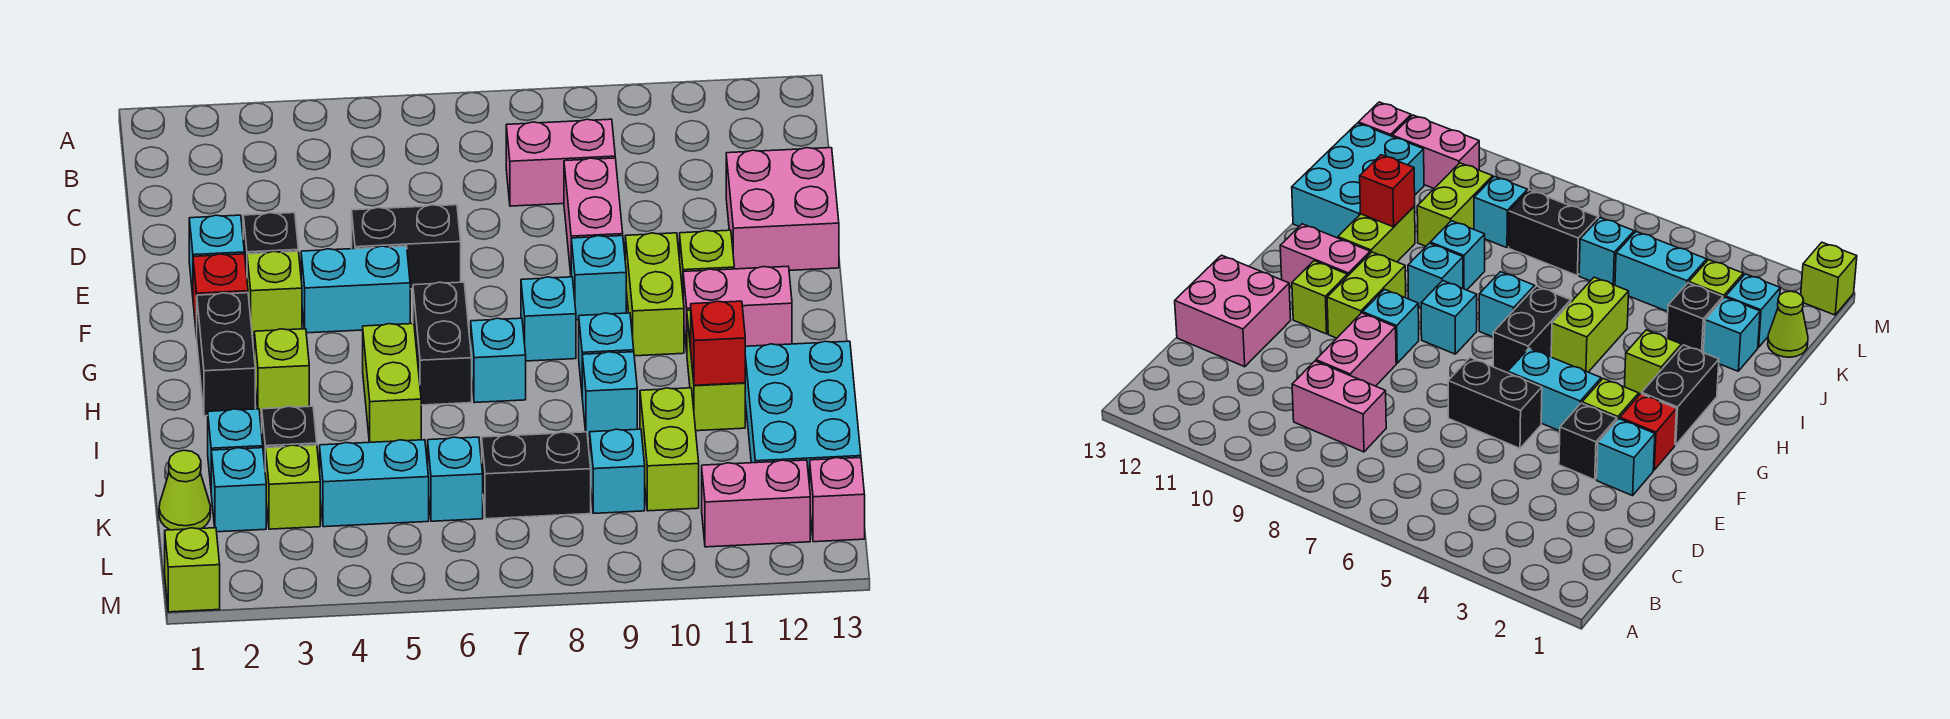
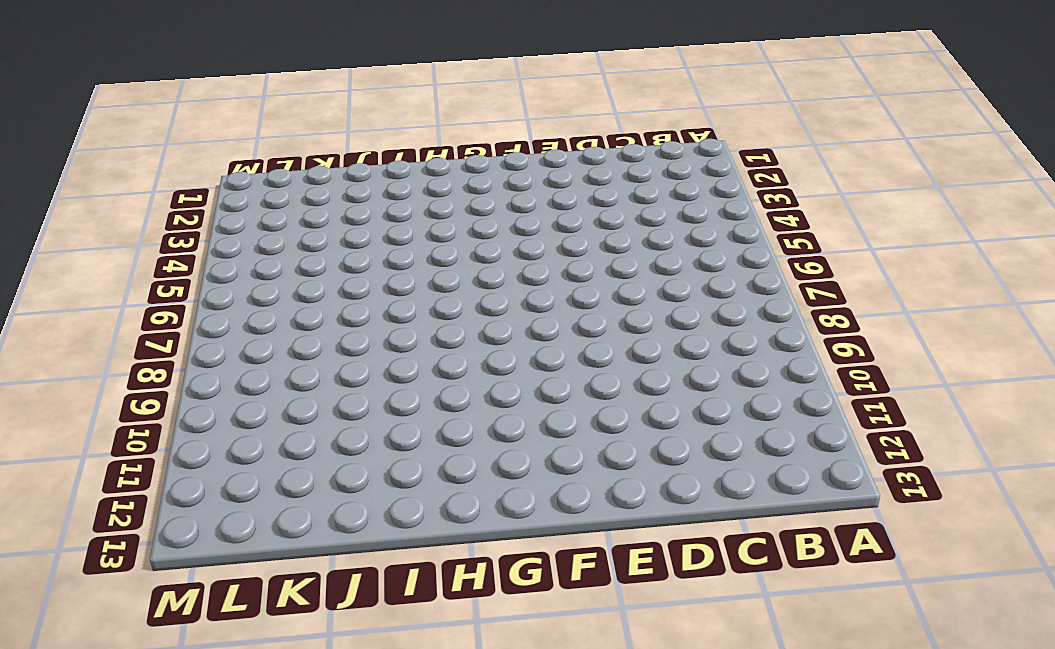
none -> pink 1x2 brick [506,119,615,206]
none -> pink 1x2 brick [564,158,623,273]
none -> pink 2x2 brick [726,148,839,270]
none -> cyan 1x1 brick [189,215,244,295]

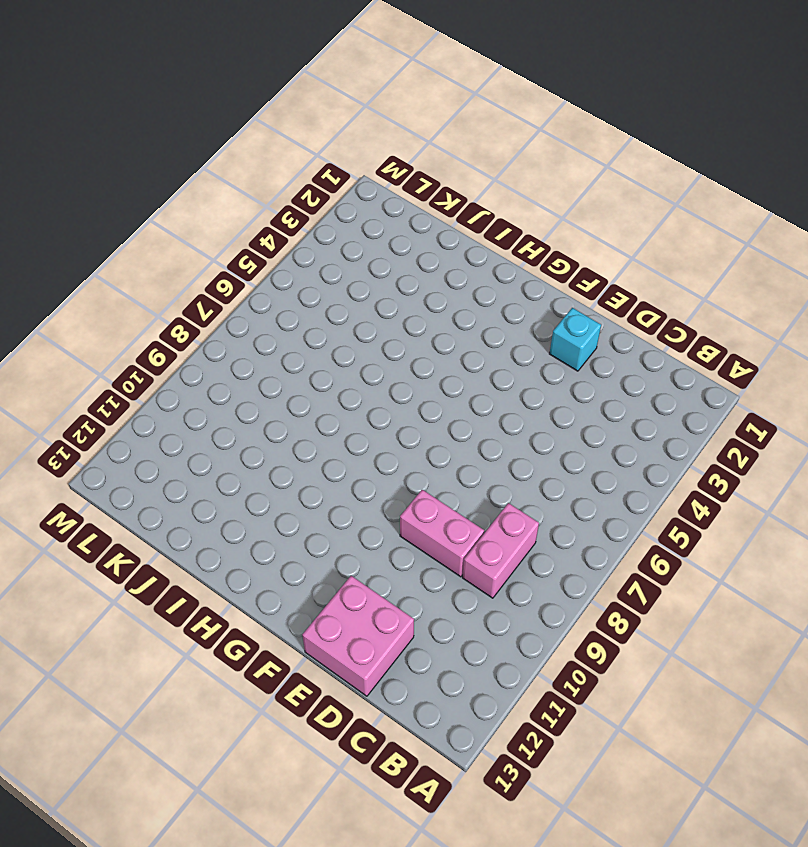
none -> black 1x1 brick [243,213,298,275]
none -> black 1x2 brick [352,205,461,289]
none -> red 1x1 brick [193,254,248,337]
none -> lime 1x1 brick [247,251,302,335]

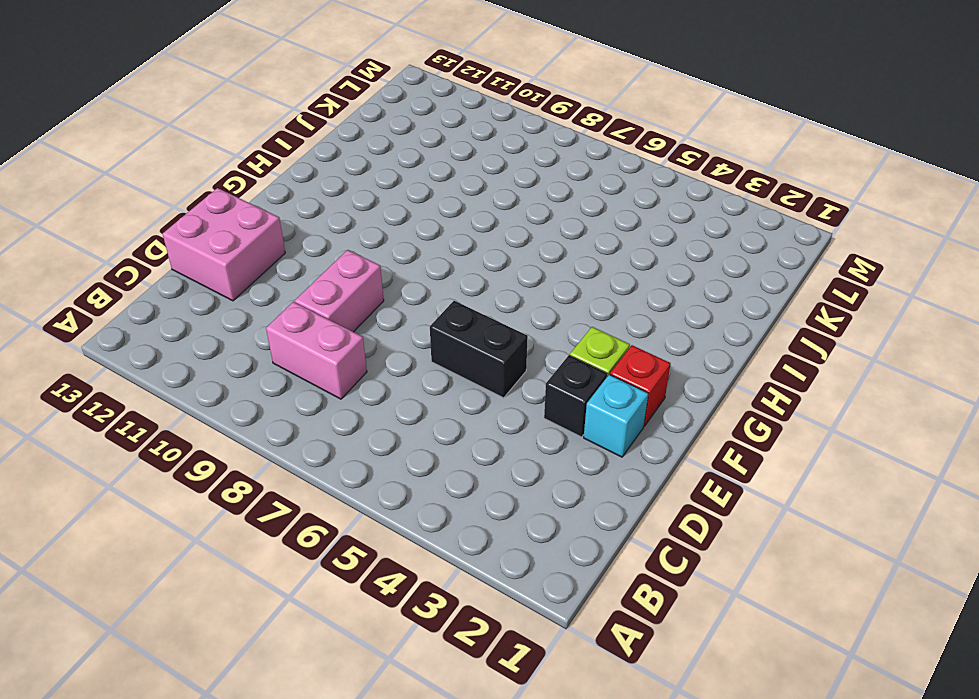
none -> cyan 1x2 brick [301,246,410,333]
none -> cyan 1x1 brick [571,236,626,320]
none -> lime 1x2 brick [625,233,684,356]
none -> lime 1x1 brick [680,230,734,292]

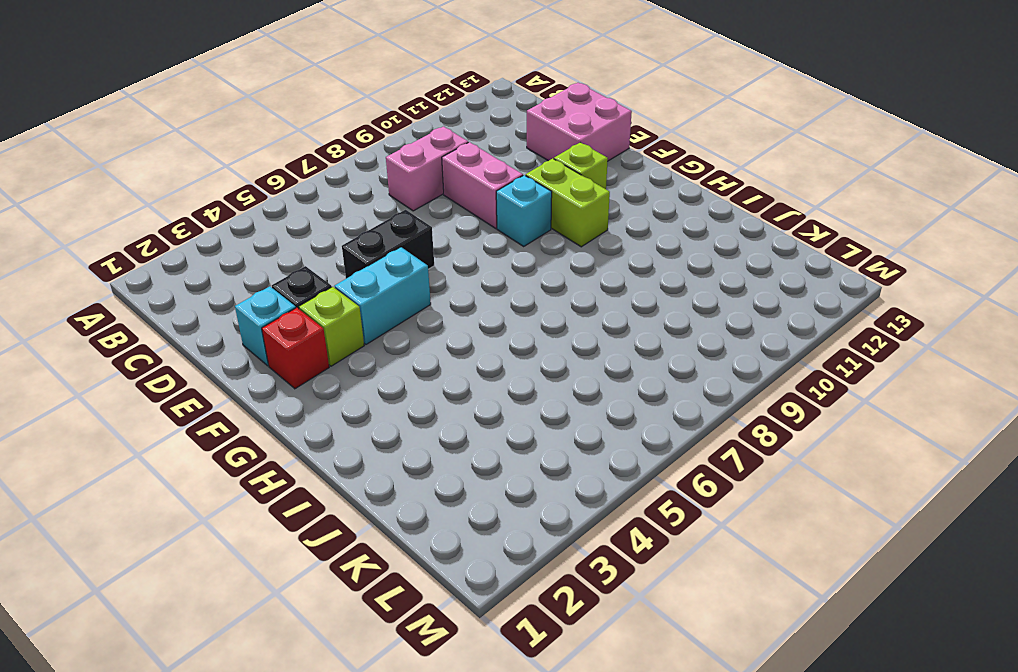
none -> black 1x2 brick [197,293,255,416]
none -> black 1x2 brick [413,282,472,405]
none -> cyan 1x1 brick [521,277,576,361]
none -> pink 1x2 brick [683,266,792,351]

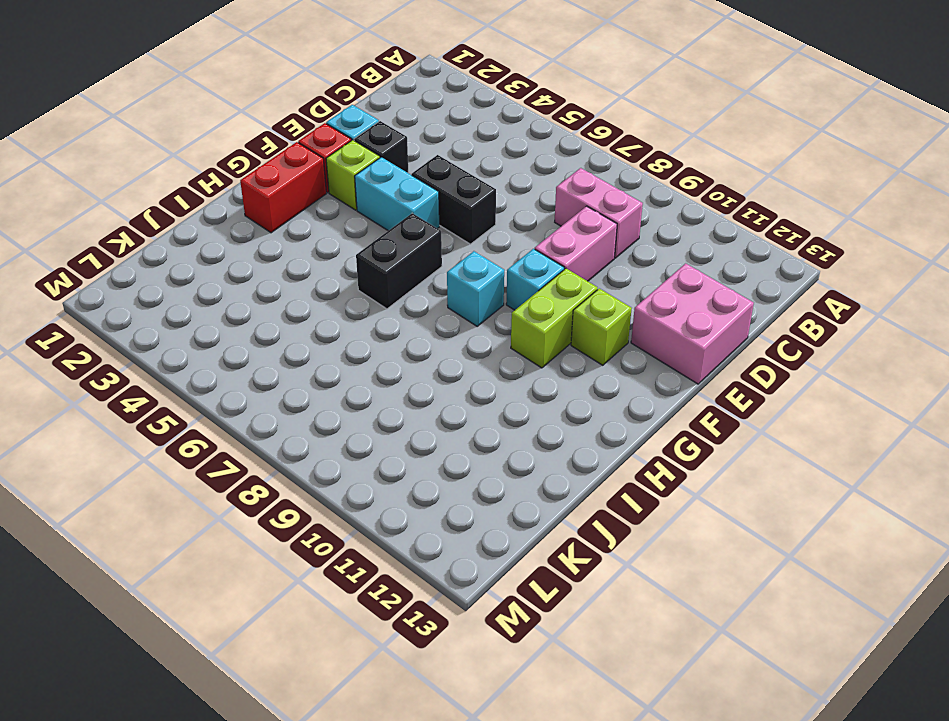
red 1x2 brick [240,142,326,233] -> black 1x2 brick [197,293,255,416]
none -> pink 1x2 brick [683,266,792,351]
none -> lime 1x1 brick [254,329,309,413]
none -> lime 1x2 brick [363,324,421,442]
none -> cyan 1x1 brick [471,318,526,403]

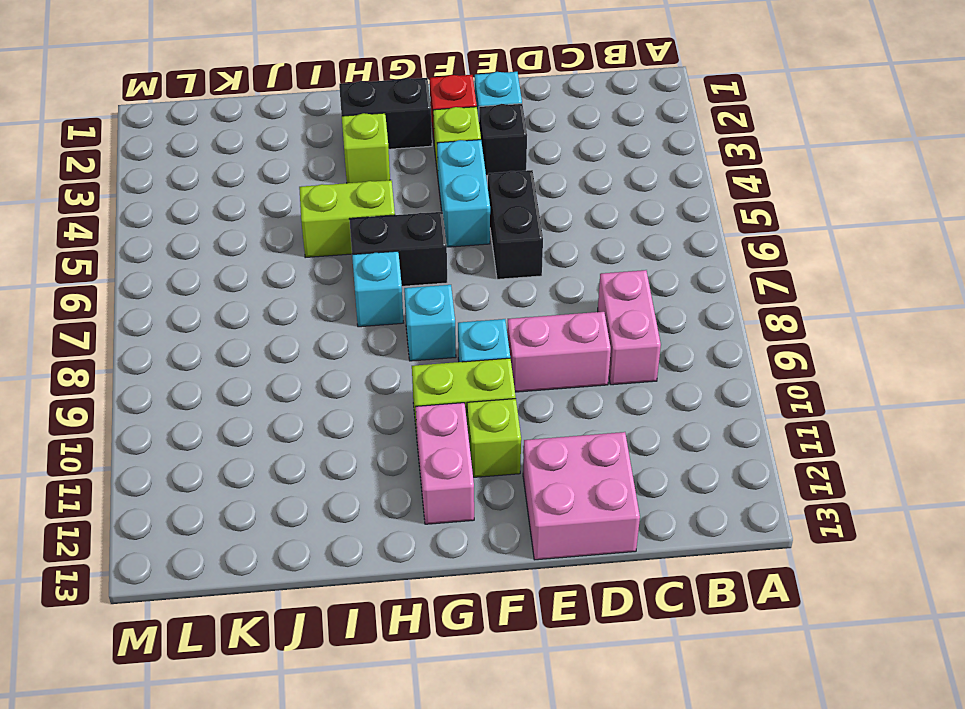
none -> cyan 1x1 brick [579,313,634,389]
none -> lime 1x2 brick [687,310,745,431]
none -> cyan 1x1 brick [582,352,637,436]
none -> cyan 2x3 brick [745,341,861,486]

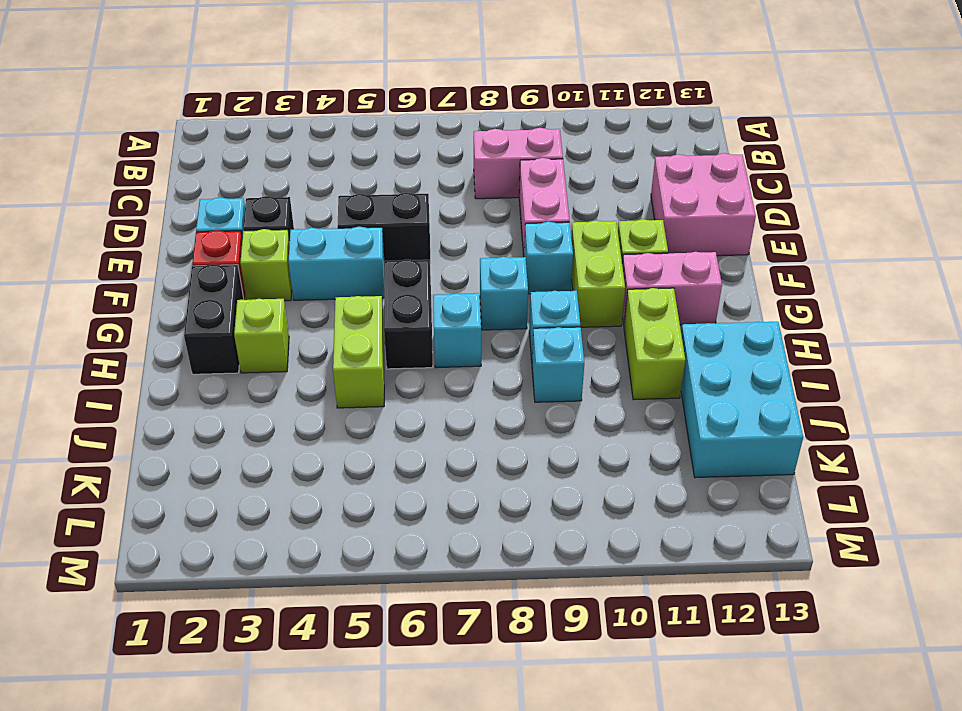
none -> cyan 1x1 brick [208,409,263,485]
none -> black 1x1 brick [262,406,317,465]
none -> lime 1x2 brick [640,388,699,511]
none -> lime 1x1 cone [159,450,211,530]

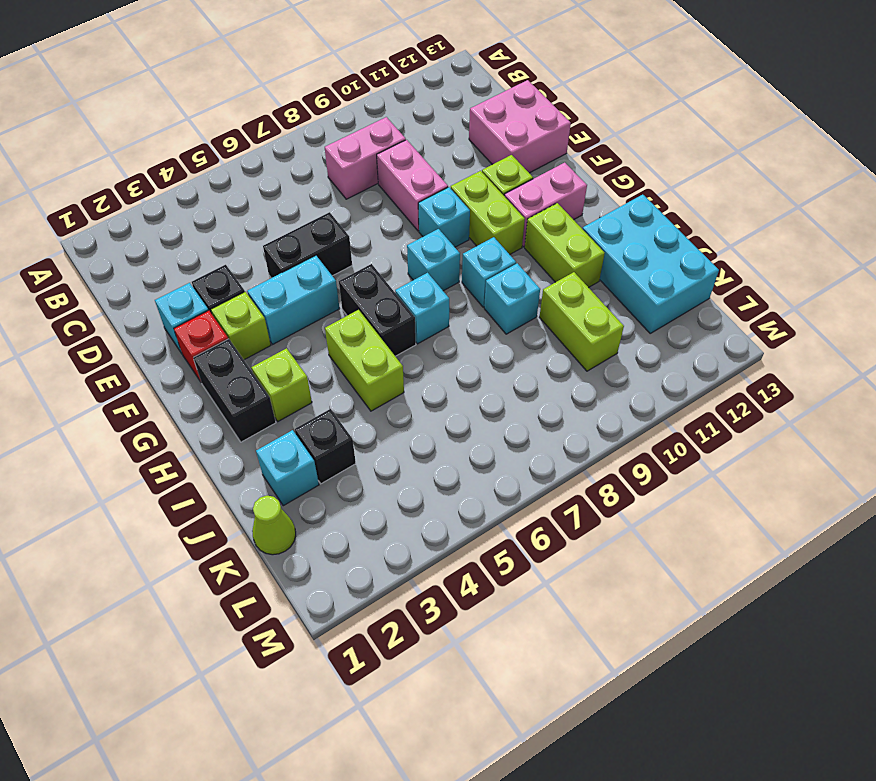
none -> cyan 1x1 brick [211,448,266,532]
none -> lime 1x1 brick [265,445,320,529]
none -> cyan 1x2 brick [320,440,429,527]
none -> cyan 1x1 brick [428,437,483,521]

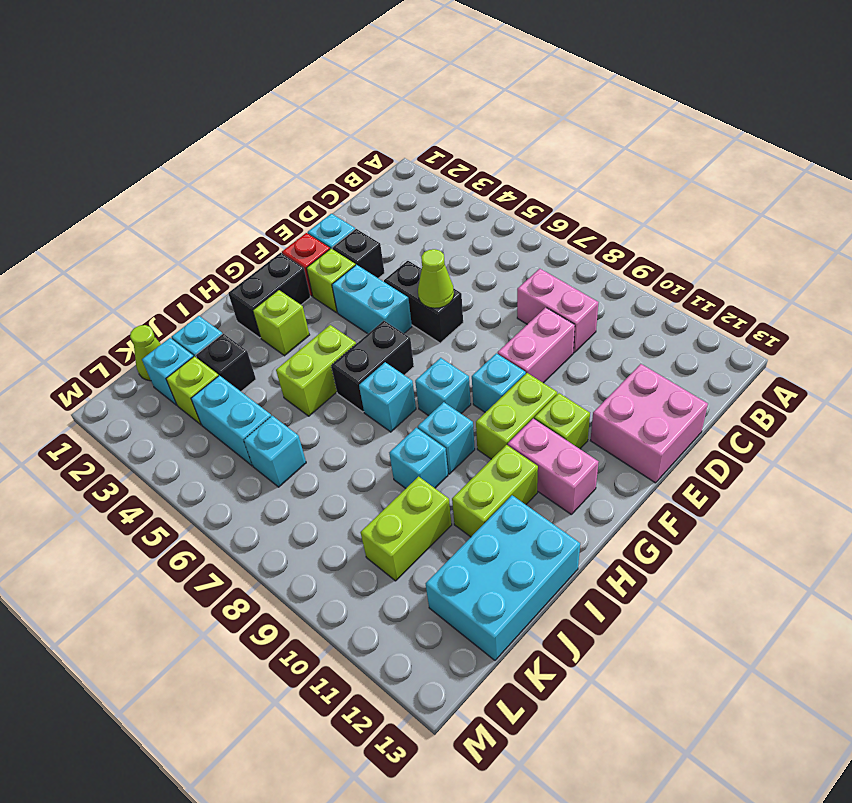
lime 1x1 cone [418,249,454,308] -> none
none -> black 1x2 brick [482,432,591,519]
none -> cyan 1x1 brick [590,429,645,513]
none -> pink 1x2 brick [702,460,810,547]
none -> pink 1x1 brick [810,458,865,542]

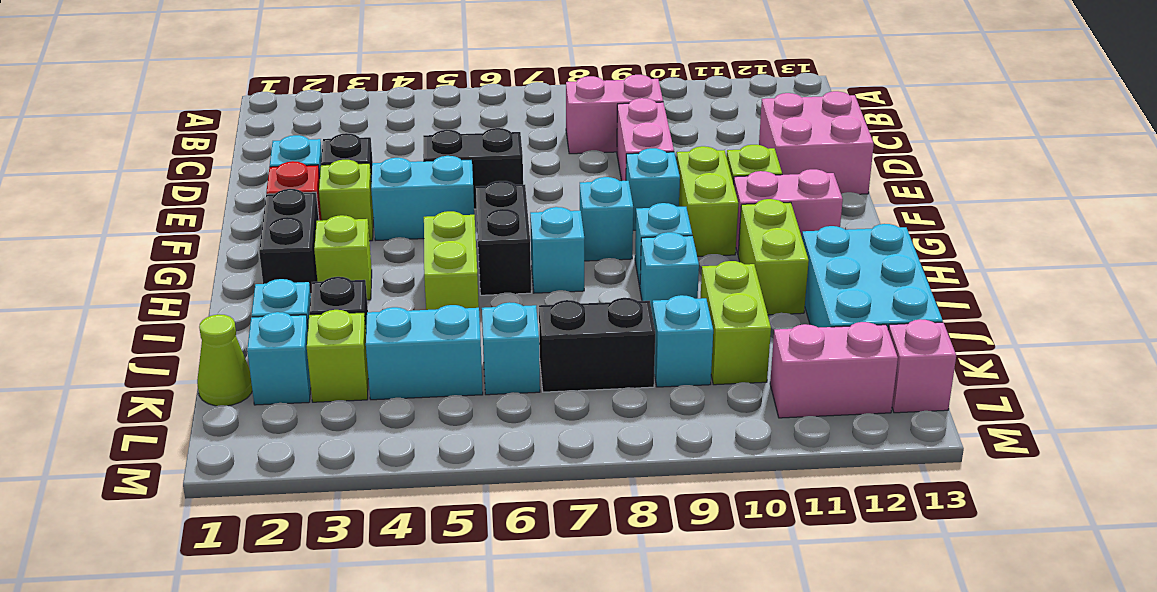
none -> lime 1x1 brick [165,528,220,612]
none -> red 1x1 brick [691,301,745,385]

